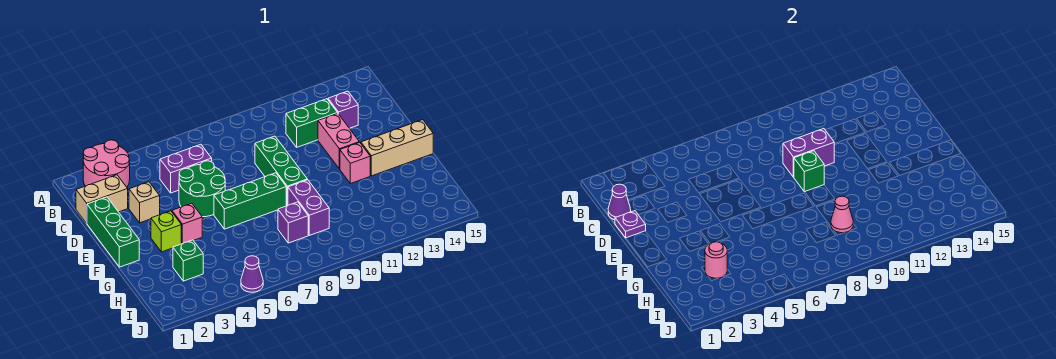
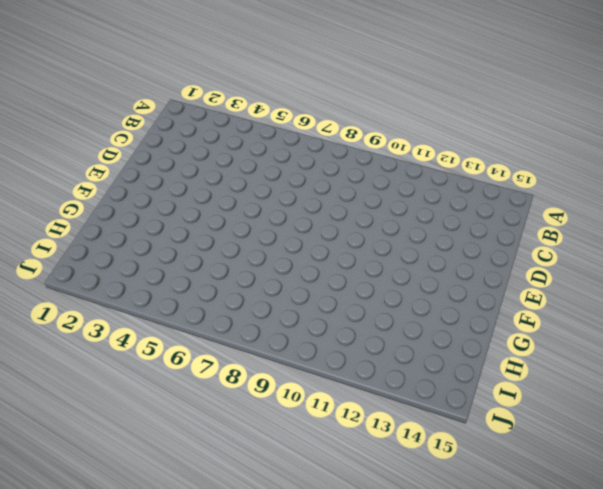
none -> pink 2x2 round brick [83,140,130,187]
none -> tan 1x2 brick [76,175,128,223]
none -> purple 1x2 brick [160,144,212,193]

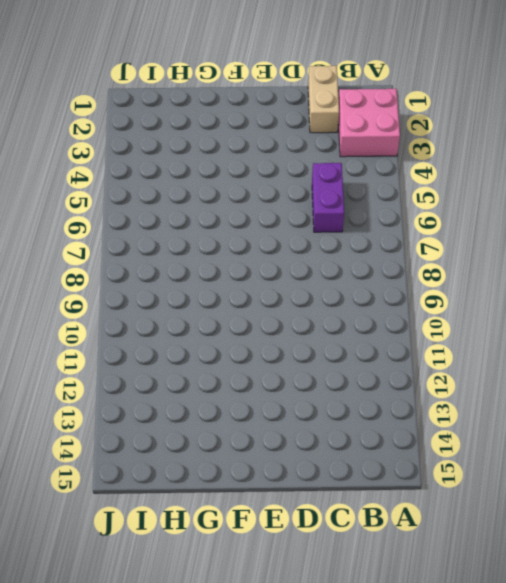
pink 2x2 brick [338,89,400,157] -> pink 2x2 round brick [83,140,130,187]
none -> green 1x2 brick [286,99,337,147]
none -> purple 1x1 brick [328,91,358,128]
none -> green 1x3 brick [87,197,139,267]

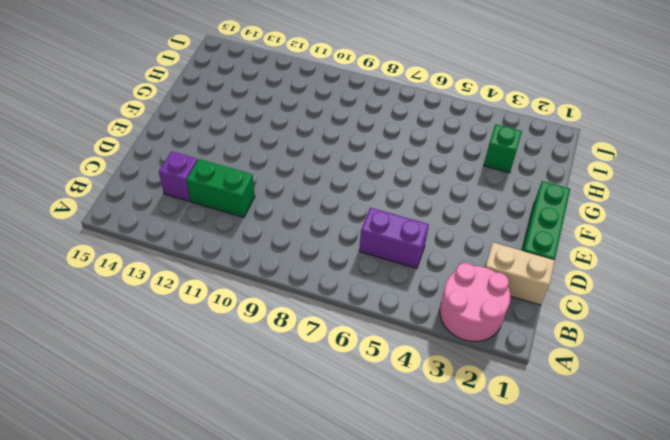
none -> tan 1x1 brick [129,182,160,223]
none -> green 2x2 round brick [179,161,225,217]
none -> green 1x3 brick [255,136,307,206]

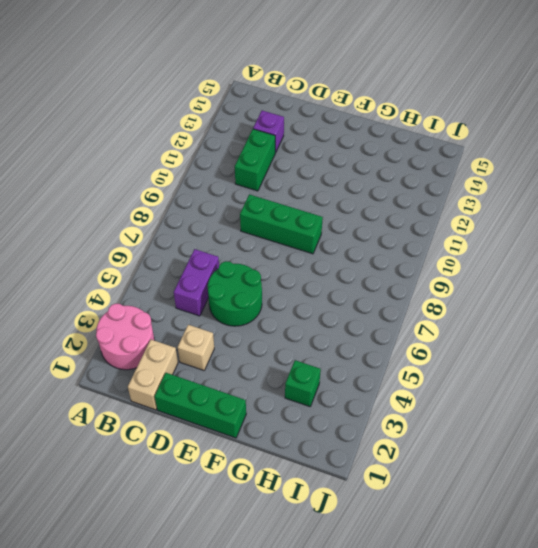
none -> pink 1x2 brick [318,113,359,169]
none -> lime 1x1 brick [151,211,181,252]
none -> pink 1x1 brick [172,203,202,244]

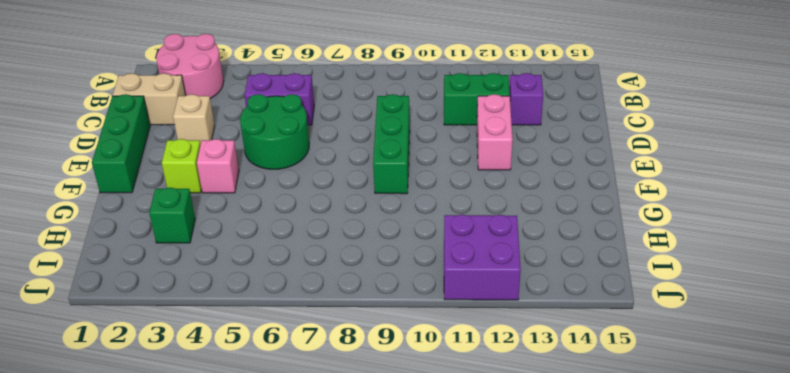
purple 2x2 brick [444,215,521,300] -> none
none -> green 1x3 brick [214,173,286,229]
none -> pink 1x1 brick [340,142,370,184]
none -> tan 1x3 brick [361,120,433,176]

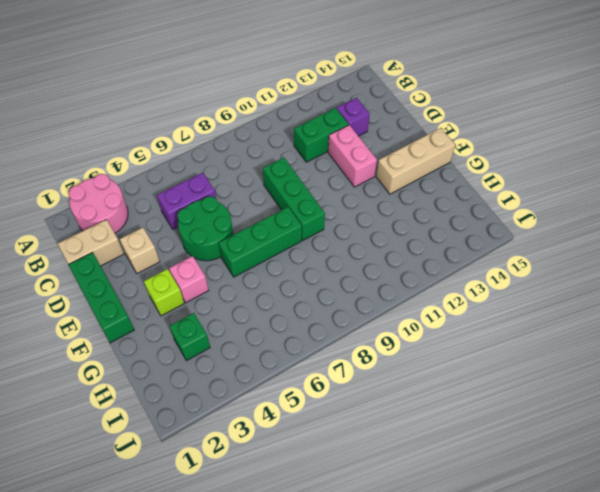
none -> pink 1x1 brick [340,142,370,184]
none -> purple 1x2 brick [288,180,329,235]
none -> purple 1x1 brick [278,202,308,243]

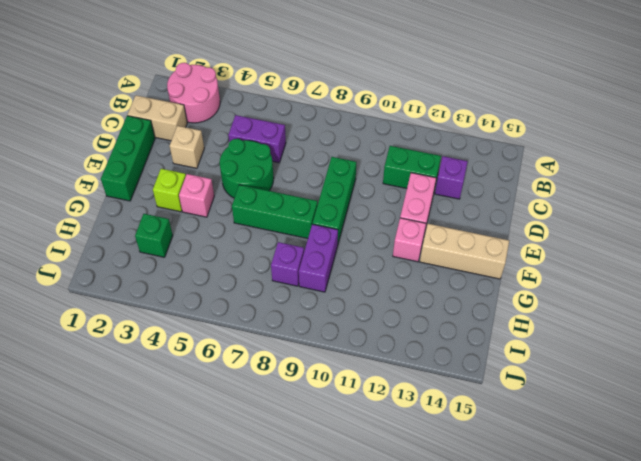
none -> purple 1x1 cone [241,256,263,292]
none -> purple 1x1 cone [608,184,631,220]
none -> purple 1x1 plate [615,211,646,238]

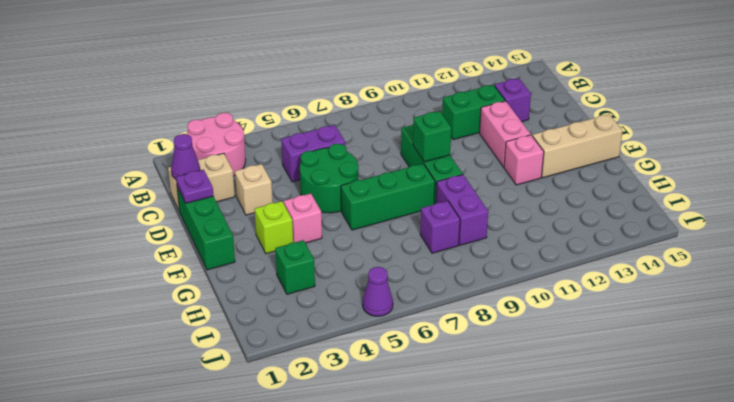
none -> purple 1x2 brick [783,129,834,177]
none -> pink 1x1 round brick [705,242,727,279]
none -> pink 1x1 cone [831,196,853,233]

